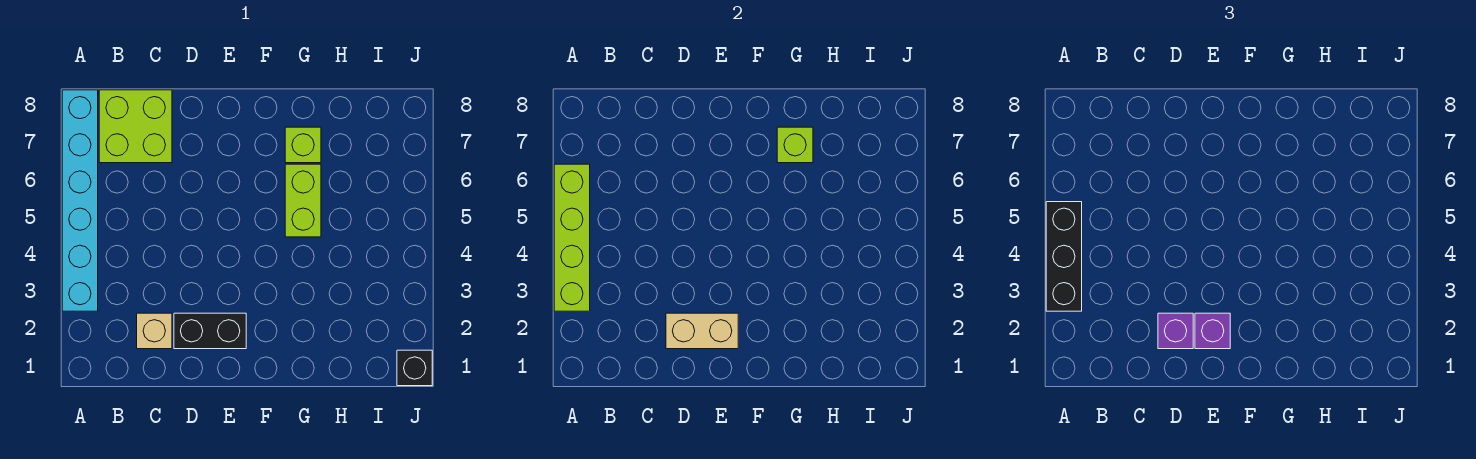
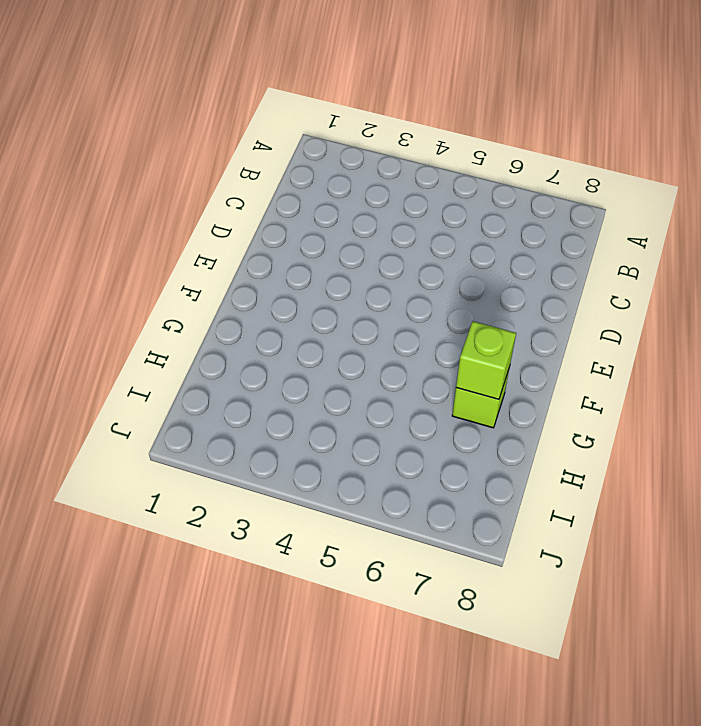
none -> cyan 1x6 brick [62,90,98,311]
none -> lime 2x2 brick [99,90,172,163]
none -> tan 1x1 brick [137,313,172,349]

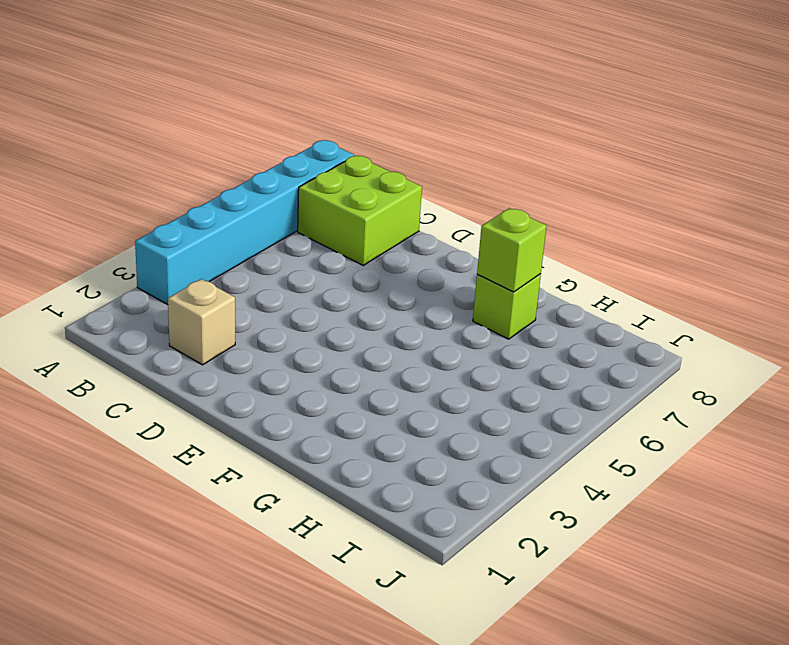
none -> black 1x2 brick [174,313,246,349]
none -> lime 1x2 brick [285,164,321,237]
none -> black 1x1 brick [397,350,432,386]

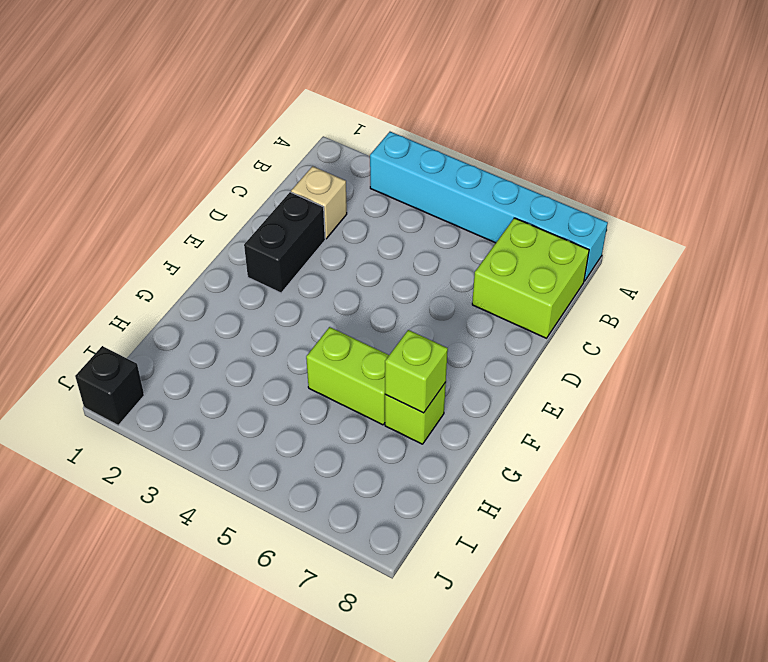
none -> lime 1x4 brick [554,164,590,311]
none -> tan 1x2 brick [666,313,738,349]
none -> black 1x3 brick [1046,202,1082,311]

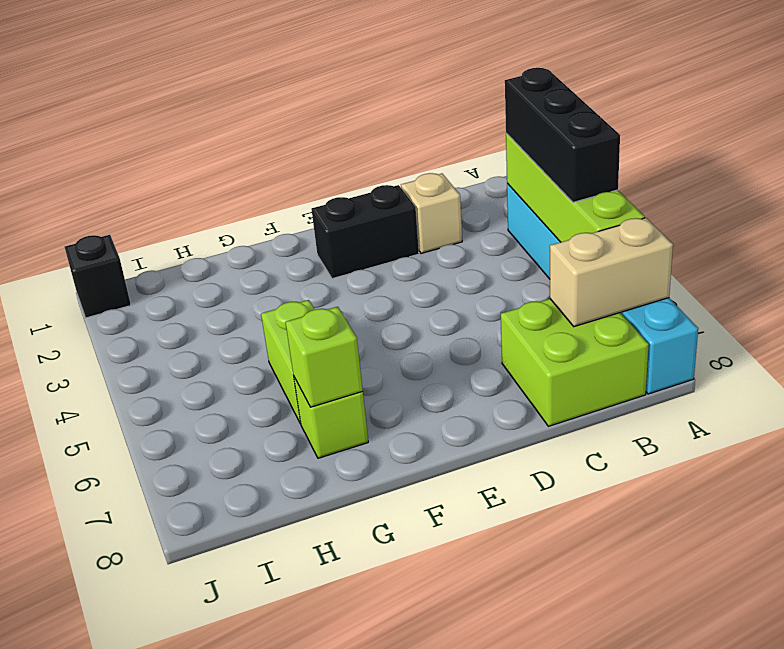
tan 1x2 brick [550,218,673,327] -> tan 1x2 brick moved to [666,313,738,349]
none -> purple 1x1 brick [1158,313,1193,349]
none -> purple 1x1 brick [1195,313,1230,349]

